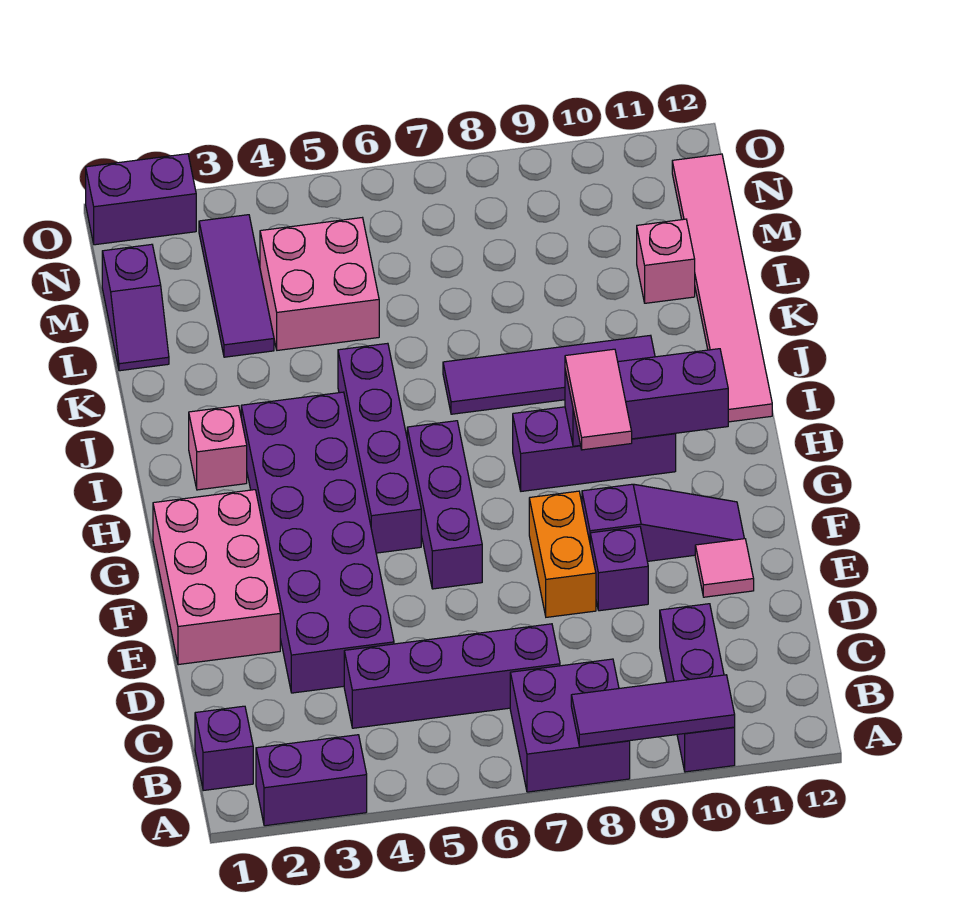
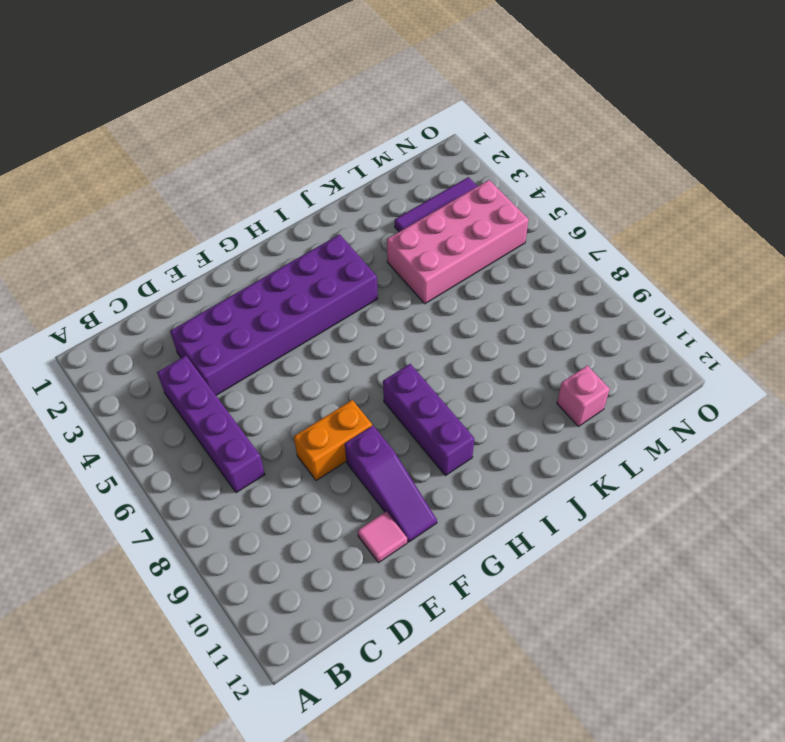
pink 2x4 brick [387,180,529,304] -> pink 2x2 brick [260,218,379,350]
none -> purple 1x2 brick [256,735,367,826]
none -> purple 2x2 brick [510,659,630,792]
none -> purple 1x3 brick [660,604,735,772]

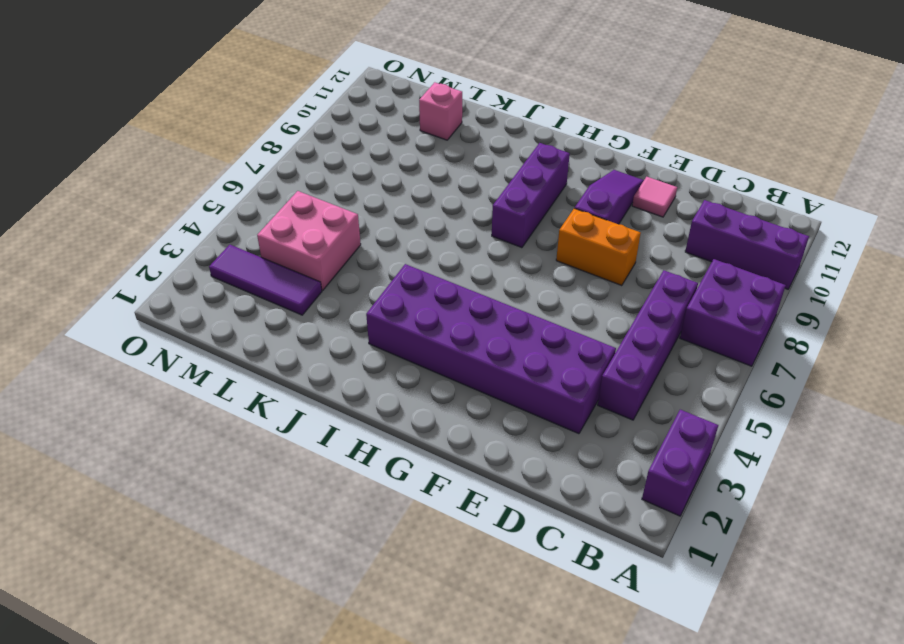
none -> purple 1x1 brick [195,706,253,791]
none -> pink 2x3 brick [153,490,280,665]
none -> purple 1x1 brick [590,526,648,611]

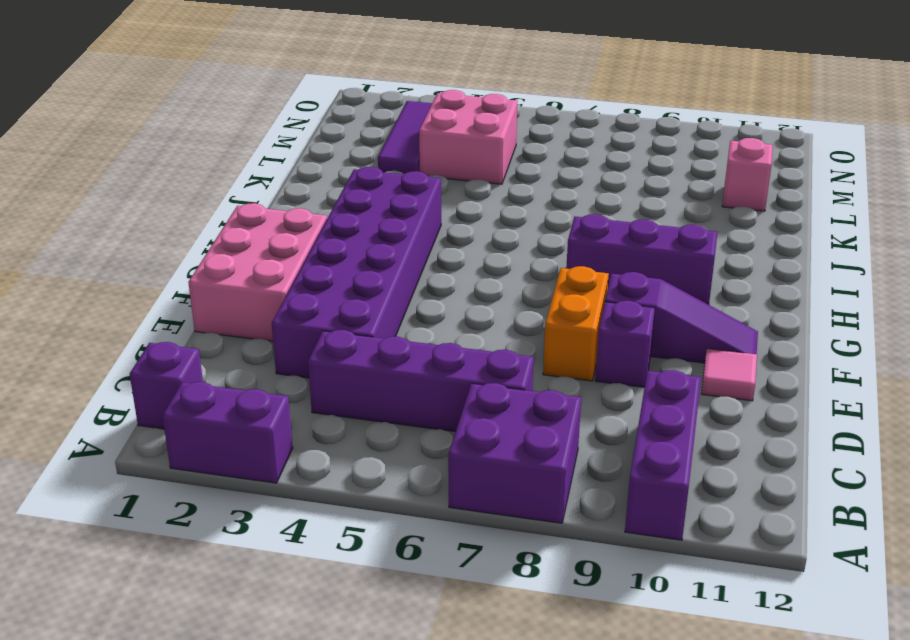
none -> purple 1x3 brick [407,421,482,589]
none -> purple 1x4 brick [338,343,421,553]
none -> pink 1x1 brick [189,406,247,490]

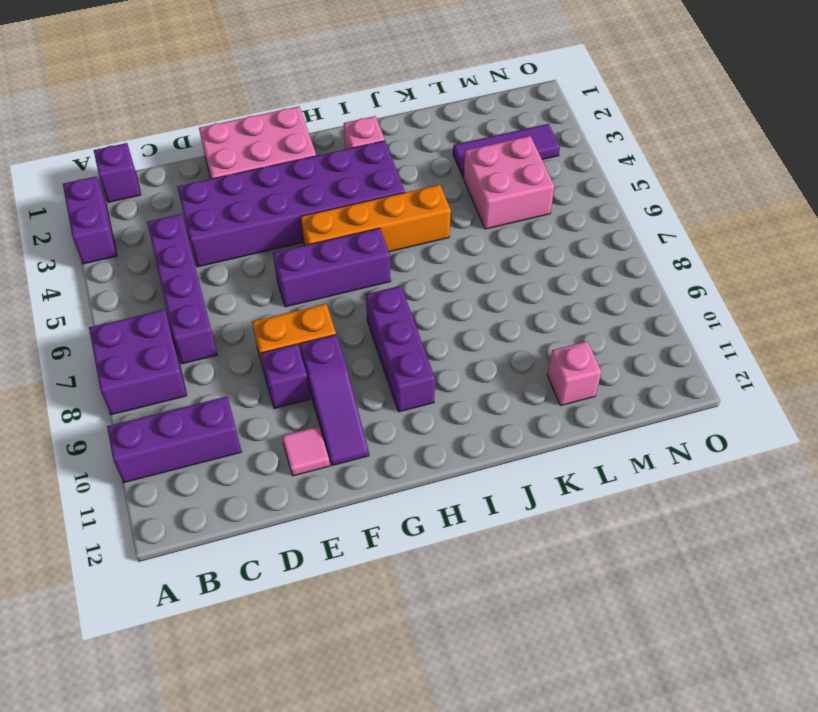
orange 1x4 brick [301,185,451,252] -> purple 1x4 brick [338,343,421,553]
none -> pink 1x6 tile [672,154,772,422]
none -> purple 1x4 tile [443,335,655,414]
none -> purple 1x2 slope [102,244,169,371]

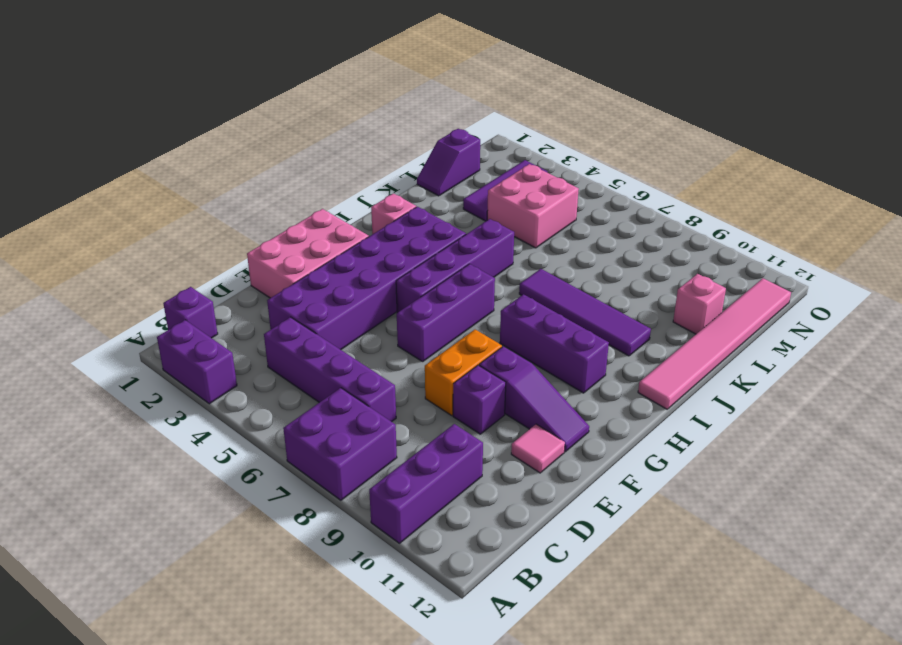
none -> purple 1x2 brick [86,154,196,245]
none -> purple 1x3 tile [571,675,735,747]
none -> purple 1x3 brick [565,349,728,446]

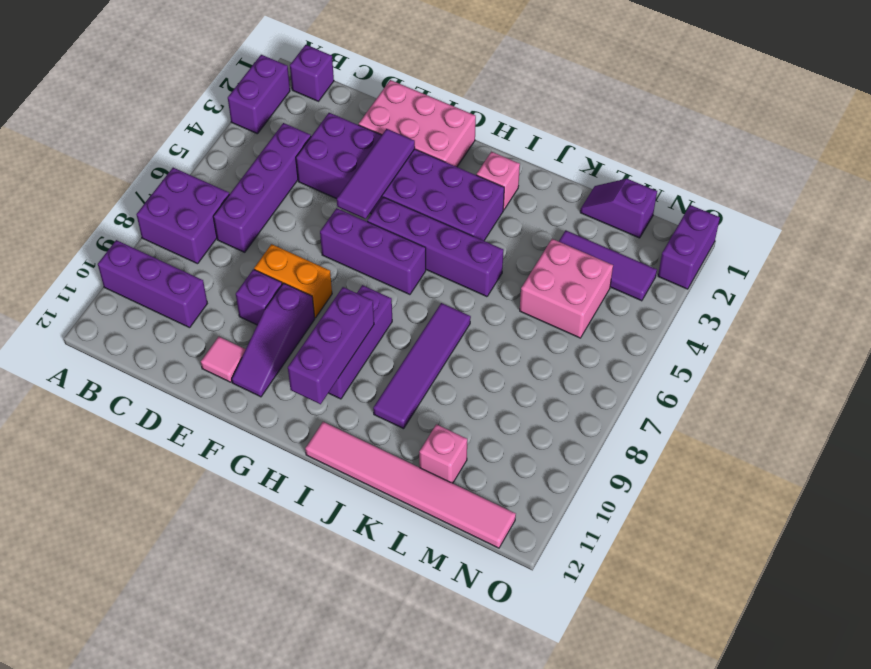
purple 1x3 tile [337,129,415,219] -> purple 1x3 tile moved to [571,675,735,747]
none -> pink 1x2 tile [565,349,632,450]

